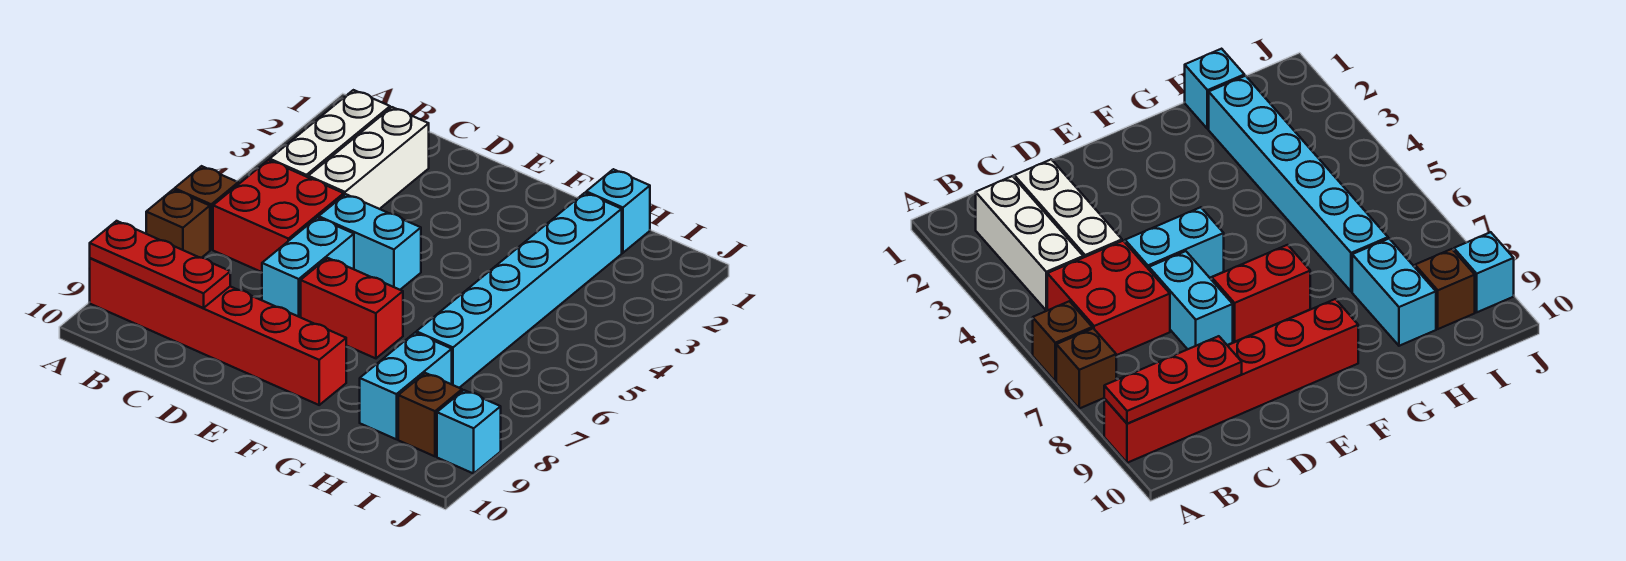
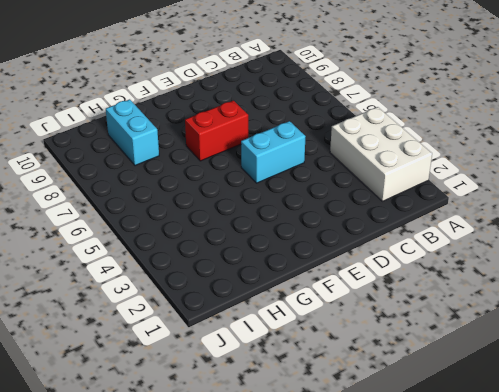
white 2x3 brick [330,107,432,201] -> white 1x3 brick [270,90,390,177]
none -> brown 1x1 brick [175,166,238,249]
none -> brown 1x1 brick [146,189,210,258]
none -> red 1x6 brick [90,258,346,405]

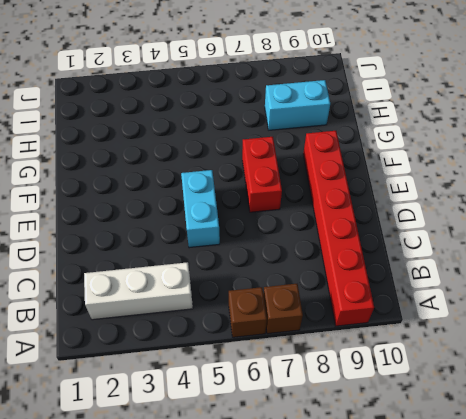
none -> red 2x2 brick [213,160,344,272]
none -> white 1x3 brick [308,107,429,209]
none -> cyan 1x2 brick [262,217,354,317]

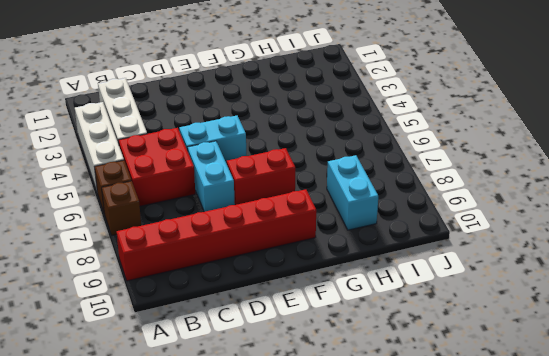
white 1x3 brick [75,102,124,191] -> white 1x3 brick moved to [308,107,429,209]
none -> cyan 1x1 brick [586,169,650,253]
none -> cyan 1x6 brick [416,193,622,388]
none -> brown 1x1 brick [398,373,462,456]

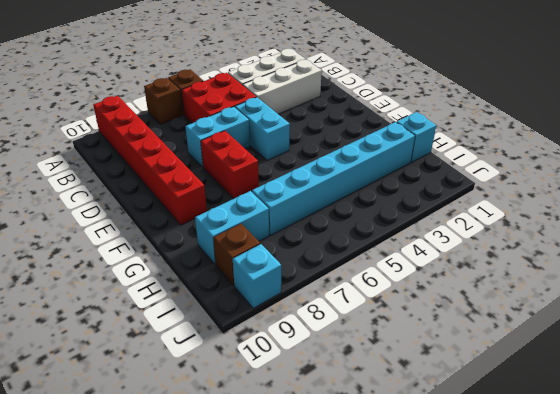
none -> red 1x3 plate [90,221,230,308]

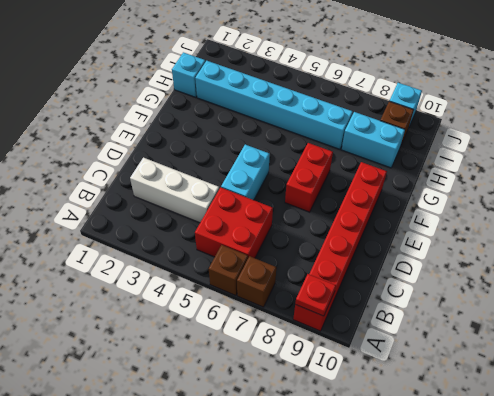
red 1x1 plate [295,274,336,316] -> red 1x3 plate [90,221,230,308]
none -> white 1x3 brick [270,90,390,177]
none -> cyan 1x2 brick [262,217,354,317]

